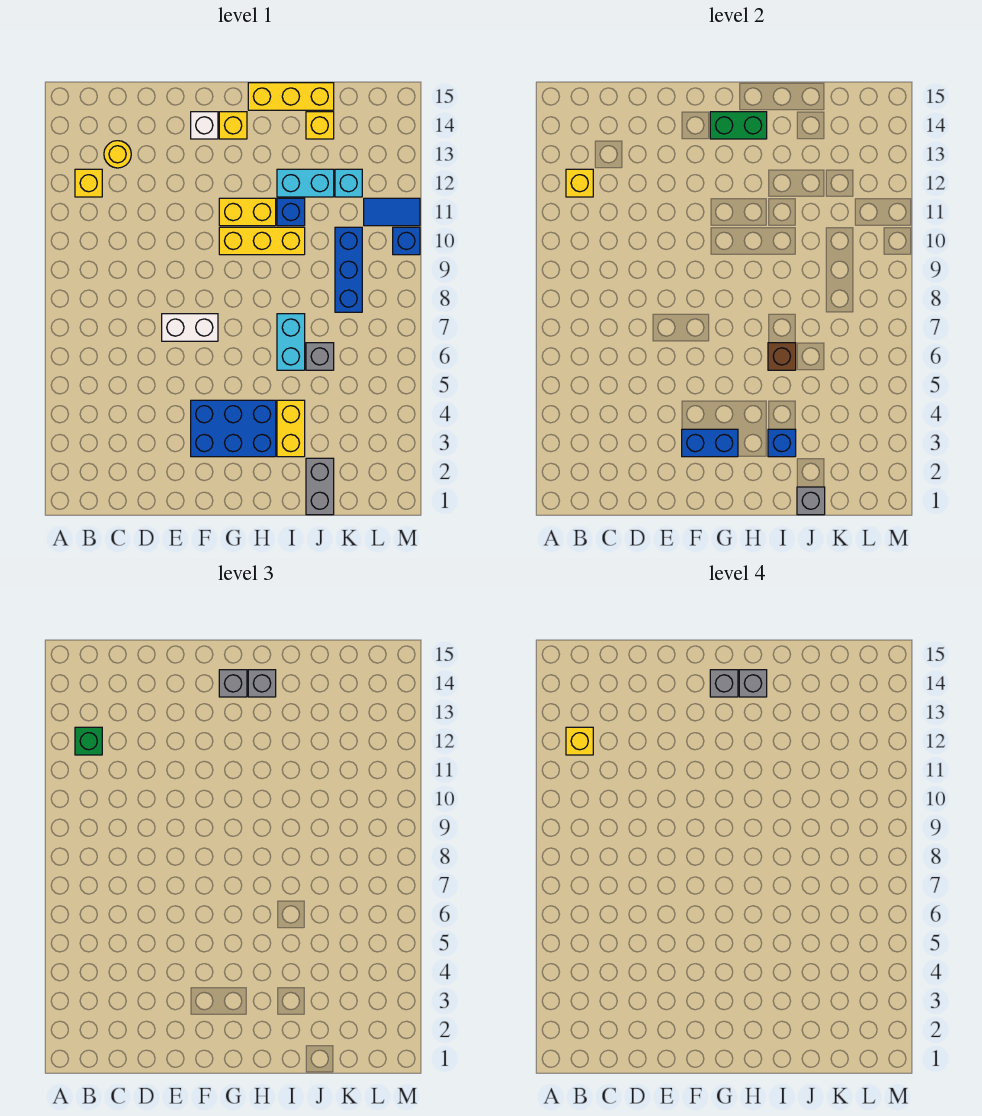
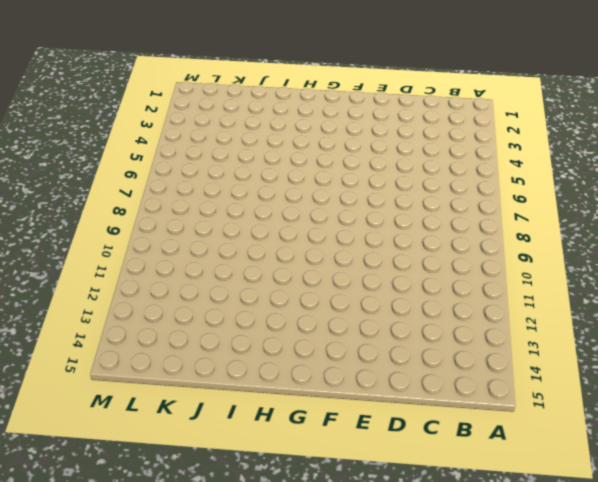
none -> yellow 1x1 brick [75,169,102,197]
none -> yellow 1x1 round brick [104,141,131,168]
none -> white 1x2 brick [162,314,218,341]
none -> blue 2x3 brick [191,400,276,457]

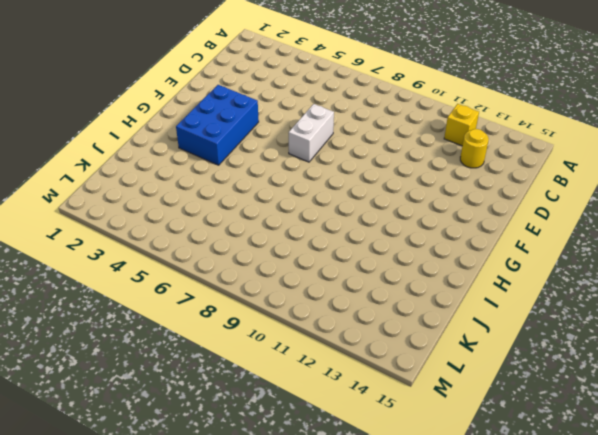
none -> white 1x1 brick [191,112,218,139]
none -> yellow 1x3 brick [219,227,305,255]
none -> yellow 1x2 brick [219,198,276,226]
none -> yellow 1x1 brick [219,112,247,139]

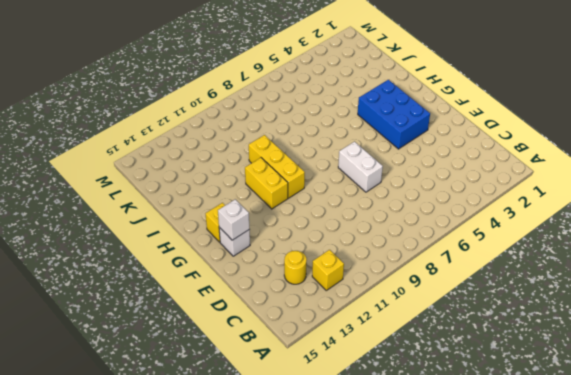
white 1x1 brick [218,199,249,240] -> none
none -> yellow 1x3 brick [248,83,334,110]
none -> yellow 1x2 brick [277,400,305,457]
none -> cyan 1x2 brick [277,314,305,370]
none -> blue 1x1 brick [277,198,305,226]

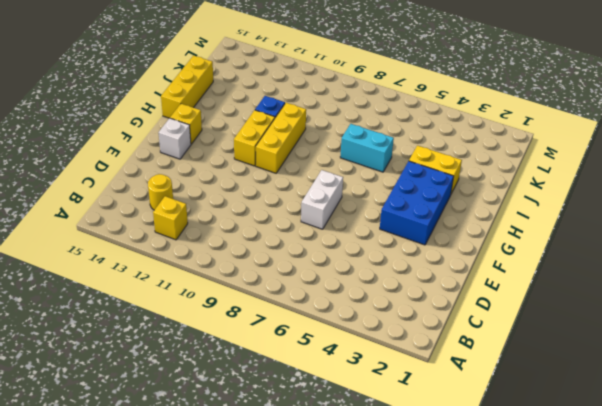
none -> cyan 1x2 brick [277,169,334,197]
none -> grey 1x2 brick [306,458,334,515]
none -> grey 1x1 brick [306,343,334,370]
none -> yellow 1x1 brick [306,112,334,139]

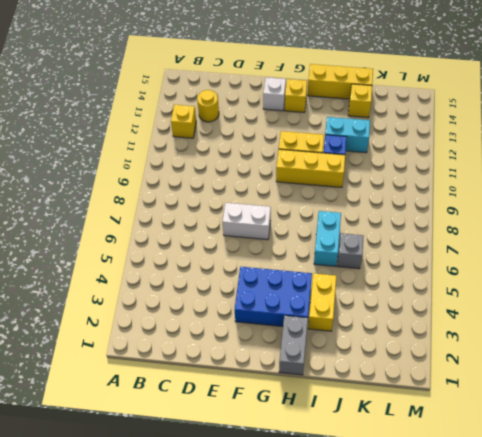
grey 1x2 brick [279,316,308,375] -> grey 1x2 brick moved to [306,458,334,515]
none -> blue 1x3 brick [335,227,362,312]
none -> cyan 1x1 brick [335,169,362,197]
none -> blue 1x2 tile [364,198,420,226]
none -> blue 1x1 brick [393,227,420,255]

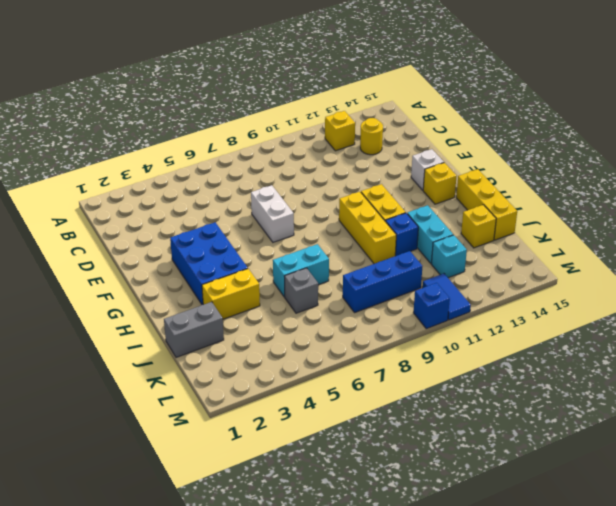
none -> yellow 1x1 brick [566,169,593,197]
none -> blue 1x2 brick [682,429,738,457]
none -> green 1x2 brick [710,112,767,139]
none -> blue 1x1 brick [768,429,796,457]

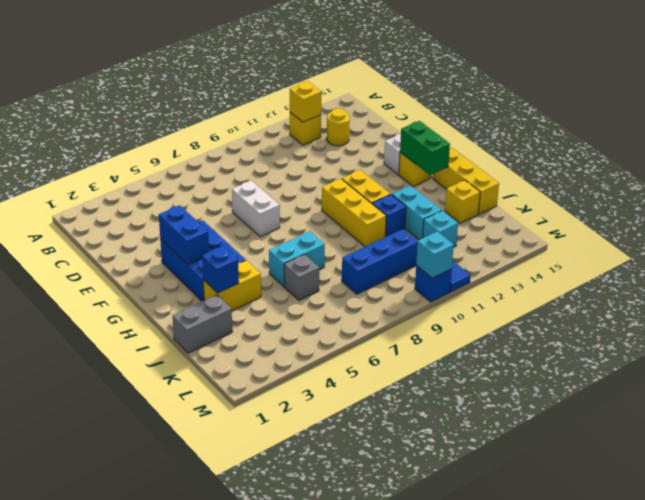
cyan 1x1 brick [416,231,454,278] -> none
none -> brown 1x1 brick [768,343,796,370]
none -> grey 1x1 brick [797,487,825,515]
none -> green 1x1 brick [75,727,102,755]
none -> grey 1x1 brick [219,670,247,697]

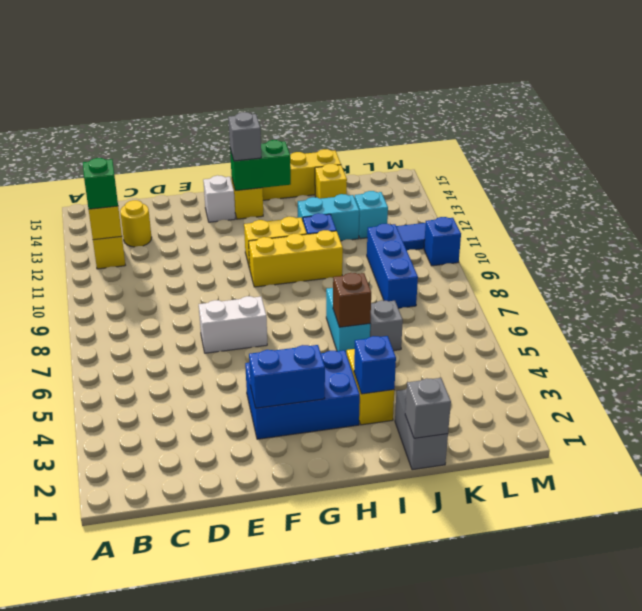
none -> grey 1x1 brick [248,670,276,697]
none -> yellow 1x1 brick [566,727,593,755]
none -> grey 1x1 brick [710,670,738,697]
none -> grey 1x1 brick [739,670,767,697]

